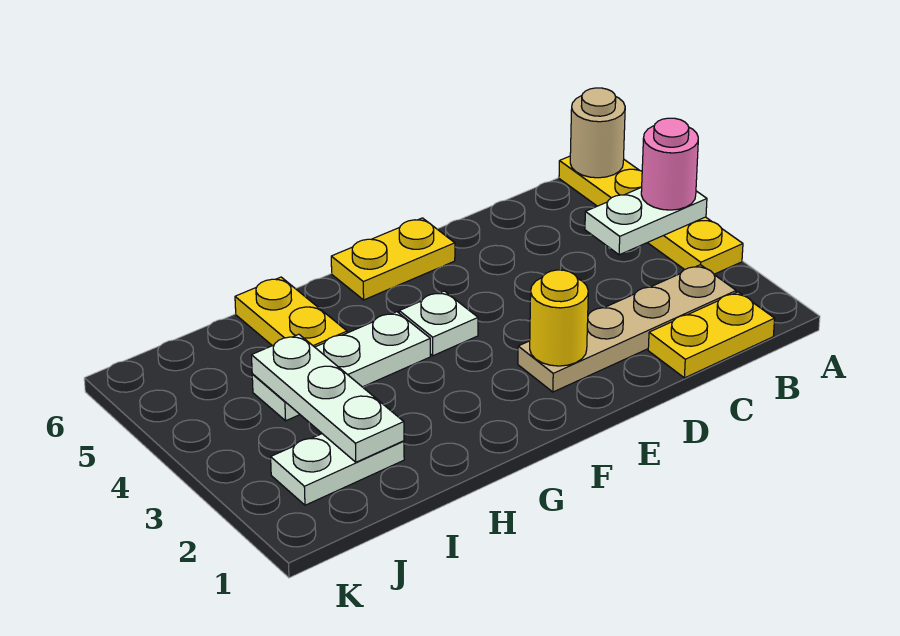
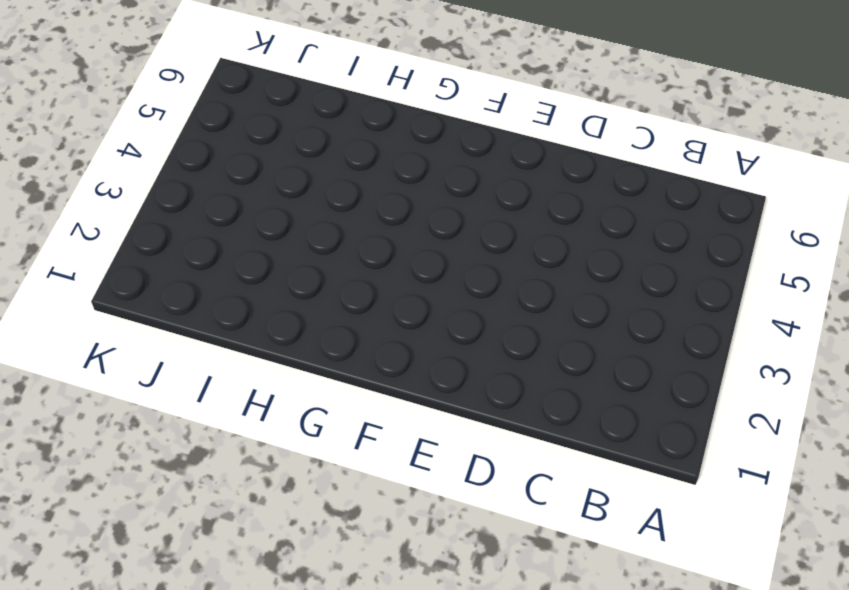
none -> yellow 1x4 plate [559,156,743,274]
none -> yellow 1x2 plate [648,292,775,378]
none -> tan 1x4 plate [518,265,736,392]

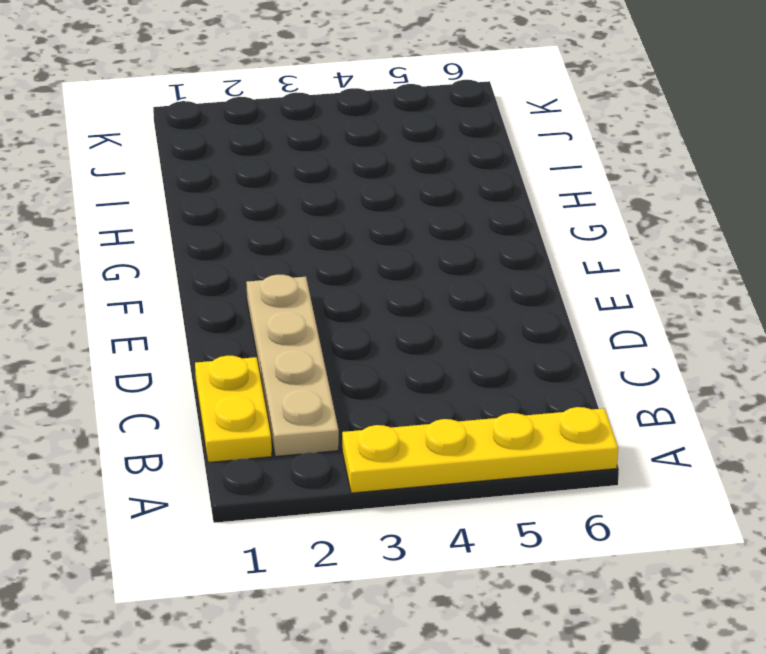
none -> yellow 1x2 plate [331,218,455,300]
none -> white 1x1 plate [399,291,478,356]
none -> white 1x3 plate [252,312,430,421]

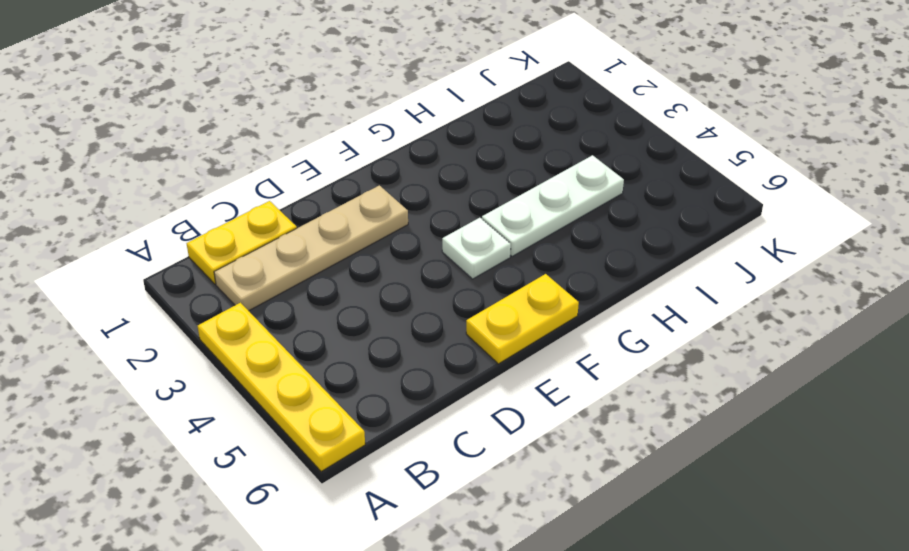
none -> yellow 1x2 plate [235,277,347,347]
none -> white 1x2 plate [271,434,404,505]
none -> white 1x2 plate [585,187,707,255]

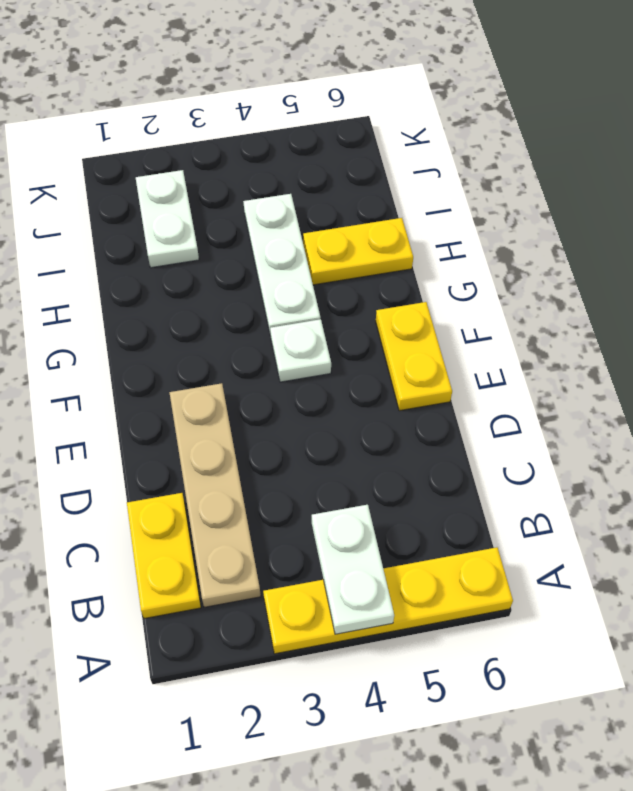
none -> tan 1x1 round brick [570,88,625,178]
none -> yellow 1x1 round brick [530,270,588,366]
none -> white 1x3 plate [252,334,404,462]

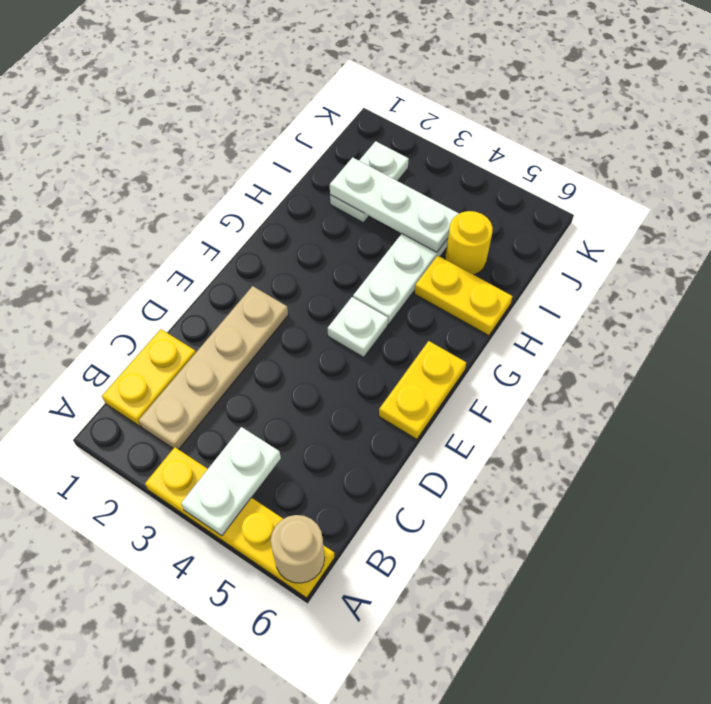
yellow 1x1 round brick [445,211,493,275] -> yellow 1x1 round brick moved to [530,270,588,366]
none -> pink 1x1 round brick [641,118,698,210]

